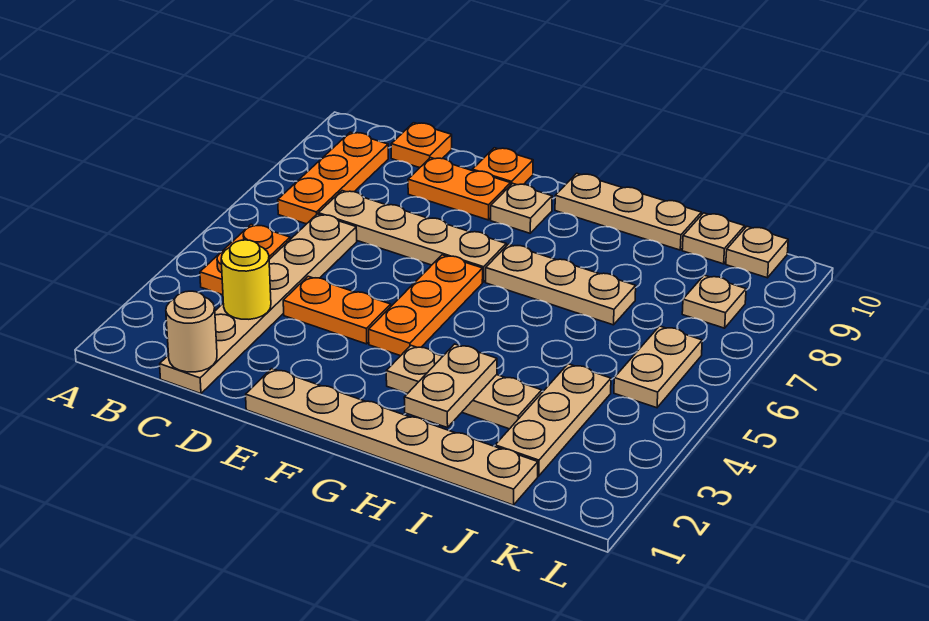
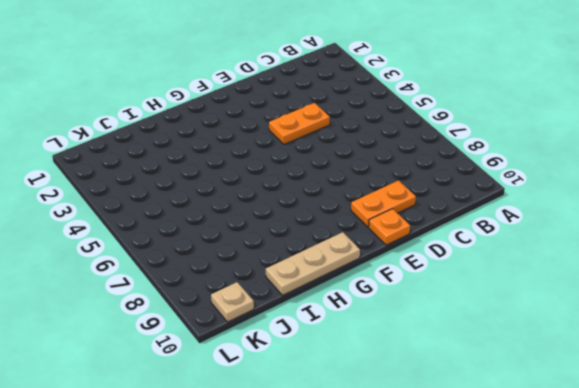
none -> orange 1x2 plate [200,224,290,295]
none -> orange 1x3 plate [278,132,388,224]
none -> tan 1x6 plate [160,214,357,394]

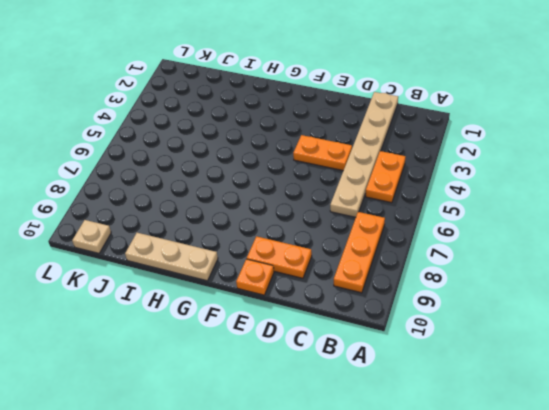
none -> tan 1x4 plate [318,191,506,282]
none -> orange 1x1 plate [391,123,452,168]
none -> tan 1x6 plate [246,369,538,505]

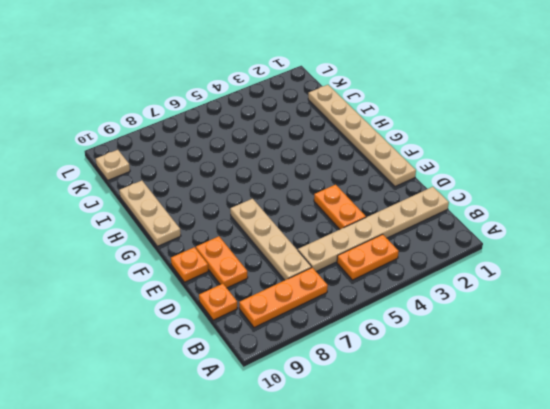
none -> orange 1x3 plate [369,255,483,356]
none -> tan 1x1 plate [491,183,552,233]
none -> tan 1x3 plate [386,346,542,429]

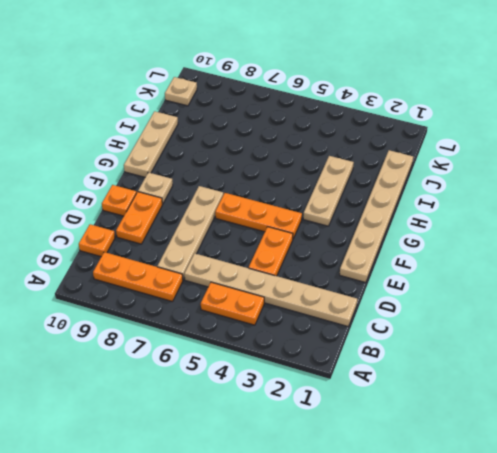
none -> tan 1x3 plate [486,244,636,325]
none -> tan 1x3 plate [495,364,611,476]
none -> tan 1x1 plate [682,213,745,264]

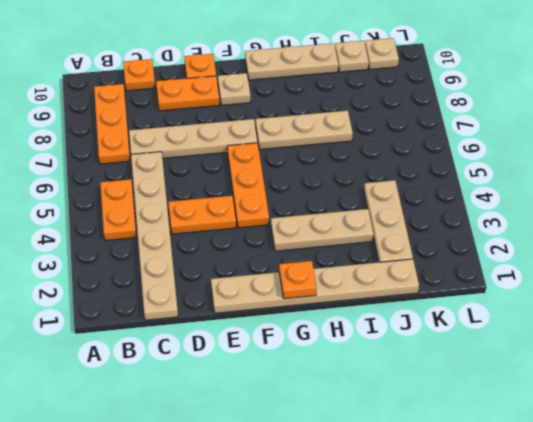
orange 1x1 plate [279,261,317,299] -> none
none -> tan 1x2 plate [614,326,702,408]
none -> tan 1x1 plate [682,275,746,328]
none -> tan 1x1 round brick [166,291,217,372]

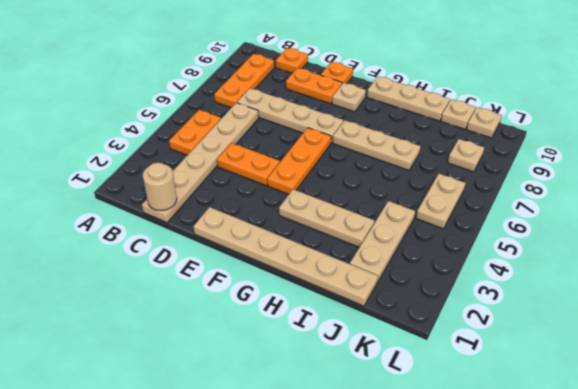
none -> yellow 1x1 round brick [221,240,271,319]
none -> tan 1x2 plate [404,344,497,428]

